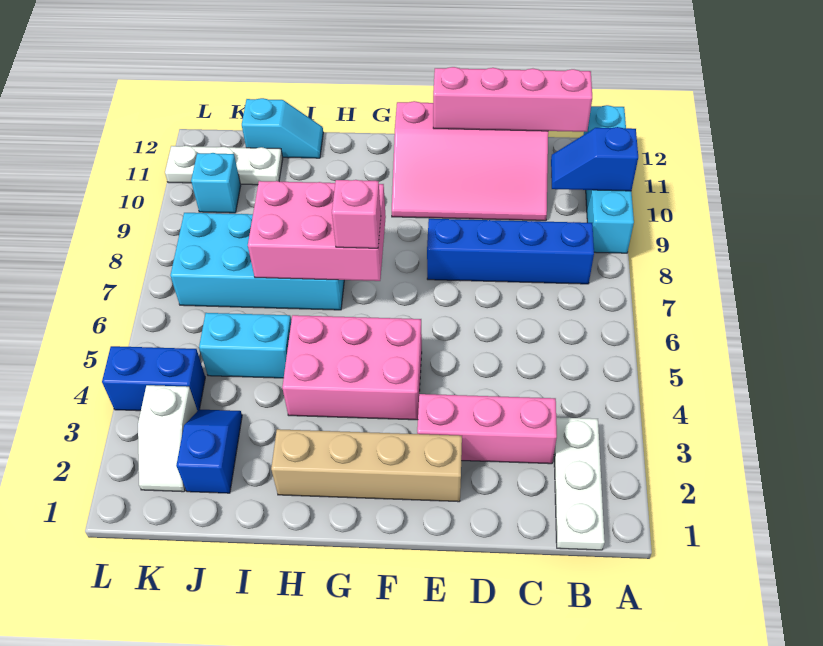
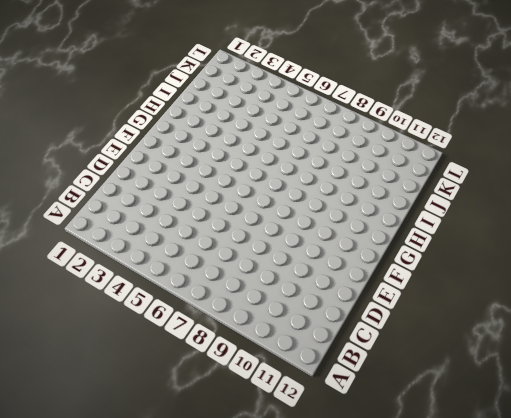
none -> cyan 1x4 brick [584,105,634,253]
none -> white 1x3 plate [554,417,605,550]
none -> blue 1x4 brick [427,219,594,284]

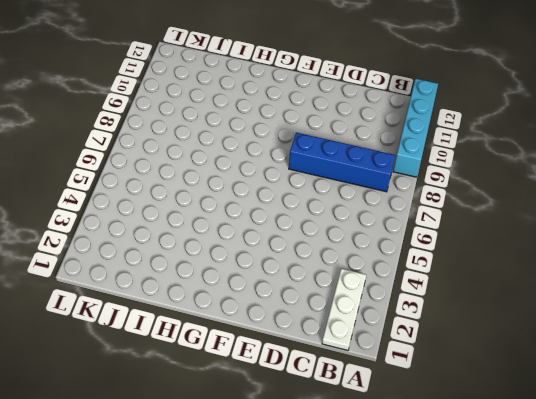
none -> pink 1x3 brick [417,394,557,464]
none -> pink 3x4 slope [392,101,548,221]
none -> tan 1x4 brick [271,429,462,502]

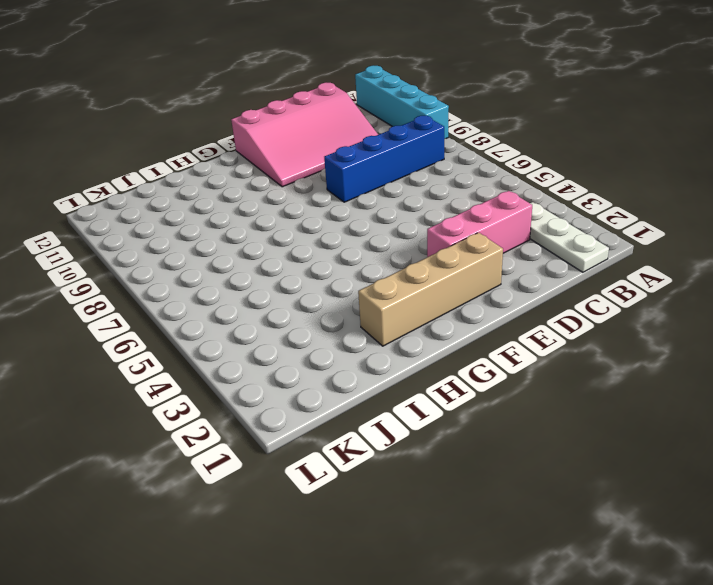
none -> pink 2x3 brick [282,315,422,420]
none -> cyan 2x4 brick [170,213,344,310]
none -> cyan 1x2 brick [199,313,291,378]

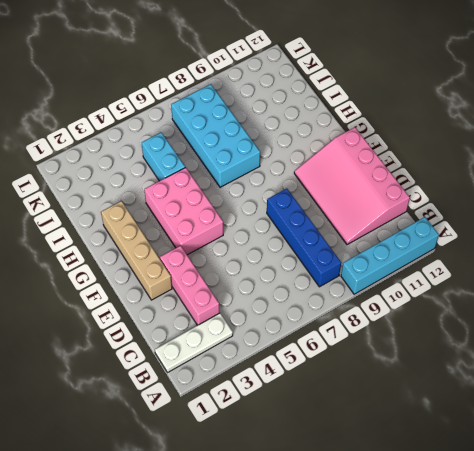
none -> cyan 1x2 slope [242,98,323,158]
none -> blue 1x2 slope [176,409,242,493]
none -> white 1x3 plate [165,146,283,185]

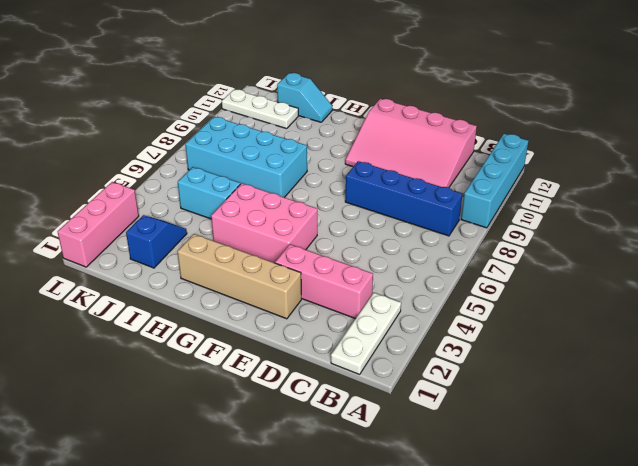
pink 1x3 brick [58,182,139,267] -> none
none -> white 1x2 slope [138,385,197,492]
none -> blue 1x2 brick [102,346,205,411]
none -> cyan 1x1 brick [191,153,241,213]

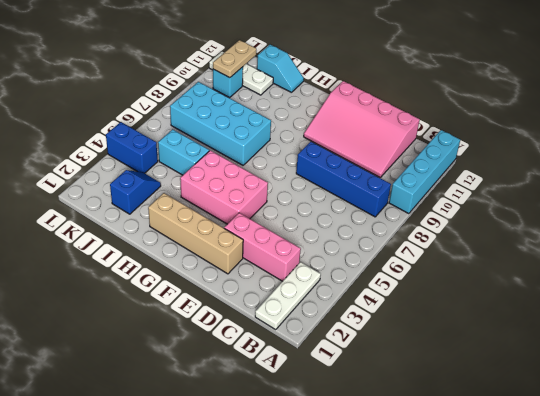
tan 1x2 plate [213,40,256,78] -> none
none -> white 1x2 slope [138,385,197,492]
none -> blue 1x2 slope [551,127,638,191]
none -> pink 1x4 brick [433,67,592,132]

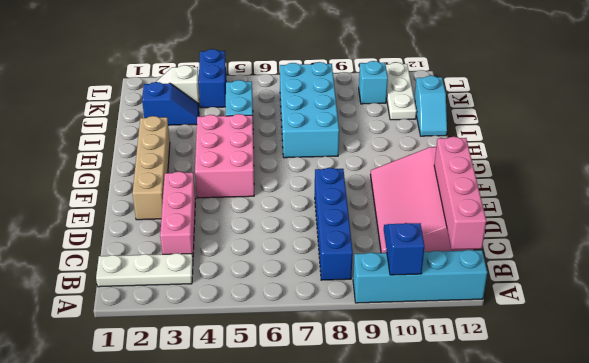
none -> pink 2x3 brick [248,181,386,281]
none -> pink 1x1 brick [332,180,381,248]

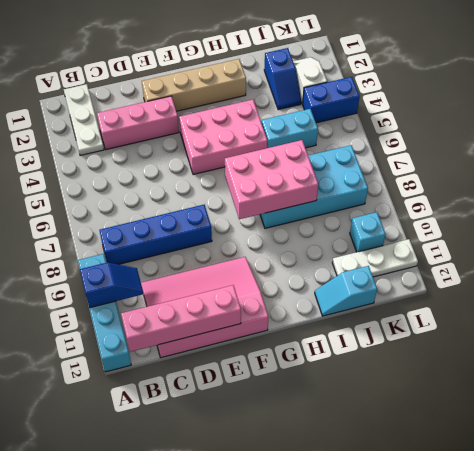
none -> pink 1x1 brick [332,180,381,248]

